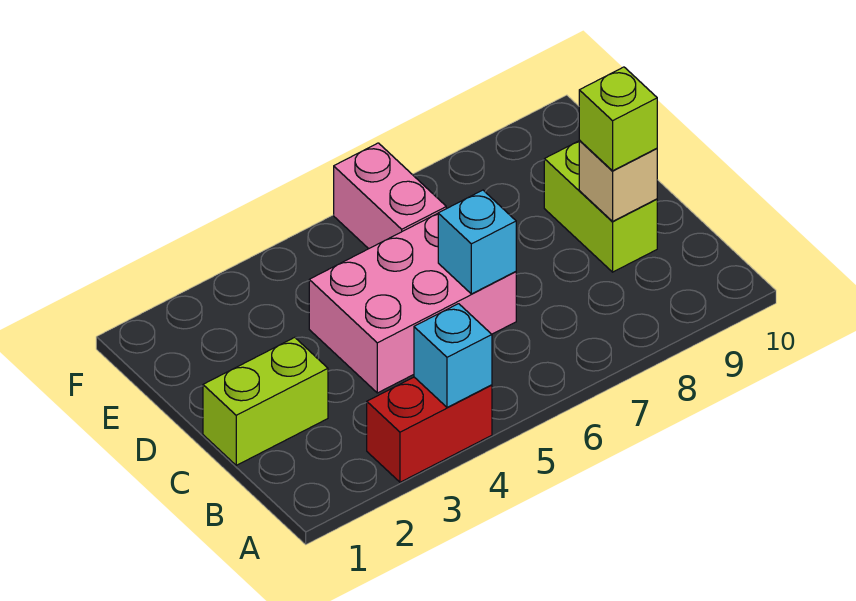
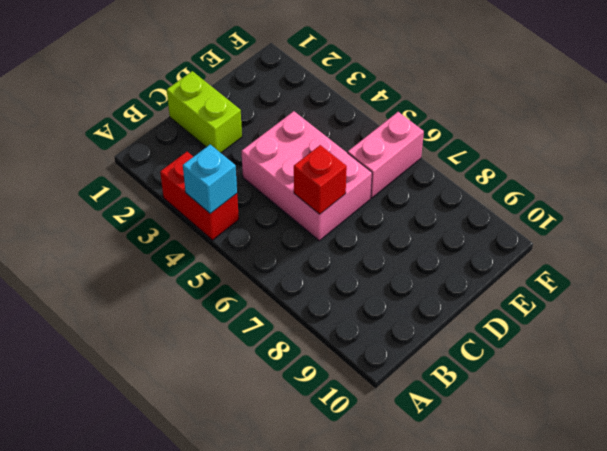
red 1x1 brick [294,145,347,214] -> cyan 1x1 brick [438,190,516,294]
none -> lime 1x2 brick [544,141,657,272]
none -> tan 1x1 brick [579,140,657,221]

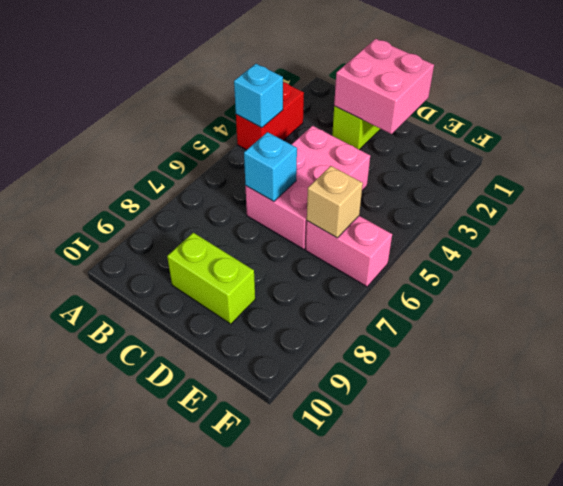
pink 2x2 brick [334,39,434,134] -> none
tan 1x1 brick [307,166,363,238] -> tan 1x1 brick moved to [579,140,657,221]
none -> lime 1x1 brick [579,67,657,171]

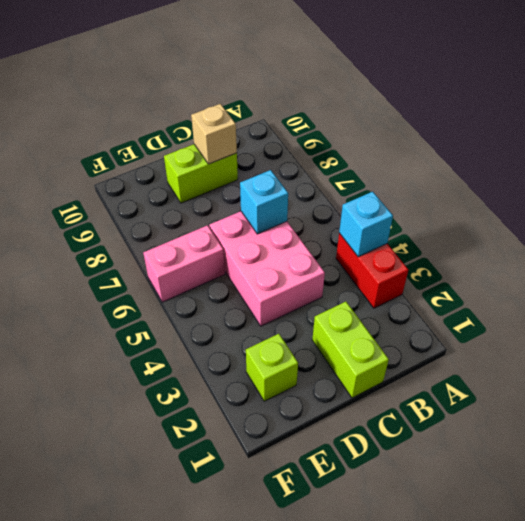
lime 1x1 brick [246,334,298,401] -> lime 1x1 brick moved to [579,67,657,171]

